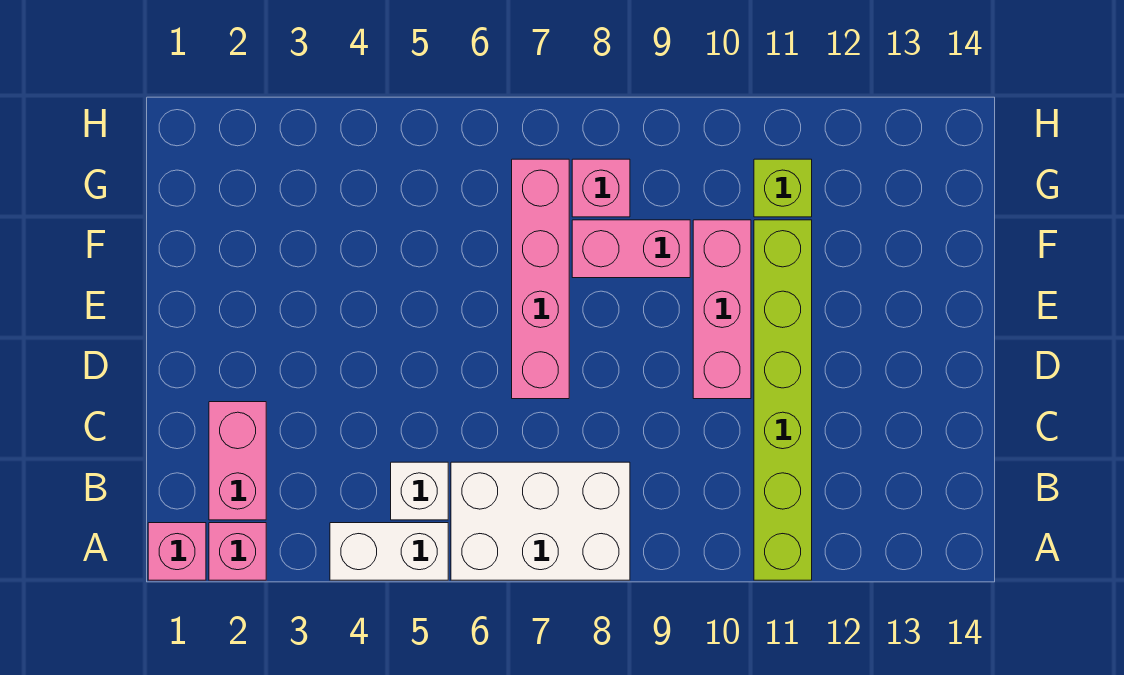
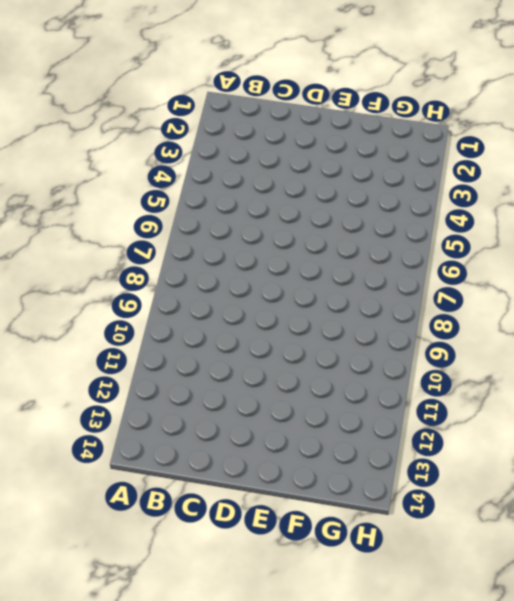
none -> pink 1x1 brick [148,523,206,580]
none -> pink 1x1 brick [209,523,266,580]
none -> white 1x2 brick [330,523,448,580]

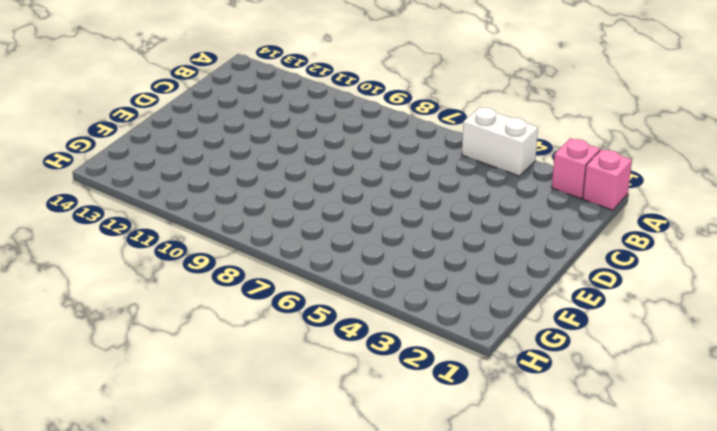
none -> white 2x3 brick [451,462,630,580]
none -> lime 1x6 brick [754,220,812,580]
none -> pink 1x2 brick [209,402,266,520]

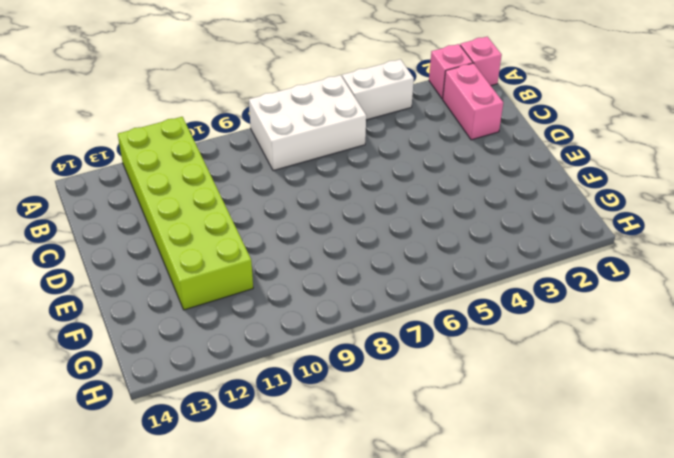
lime 2x6 brick [118,117,253,310] -> lime 1x6 brick [754,220,812,580]
none -> white 1x1 brick [391,462,448,520]
none -> pink 1x4 brick [512,159,569,399]
none -> pink 1x3 brick [693,220,751,399]

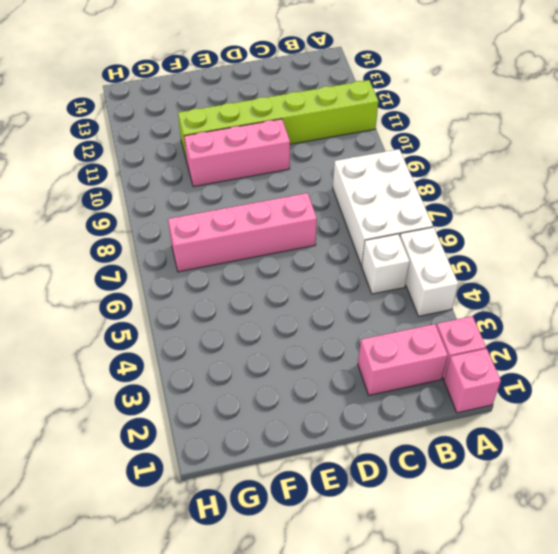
none -> pink 1x2 brick [572,220,690,278]
none -> pink 1x1 brick [572,159,630,217]
none -> lime 1x1 brick [754,159,812,217]

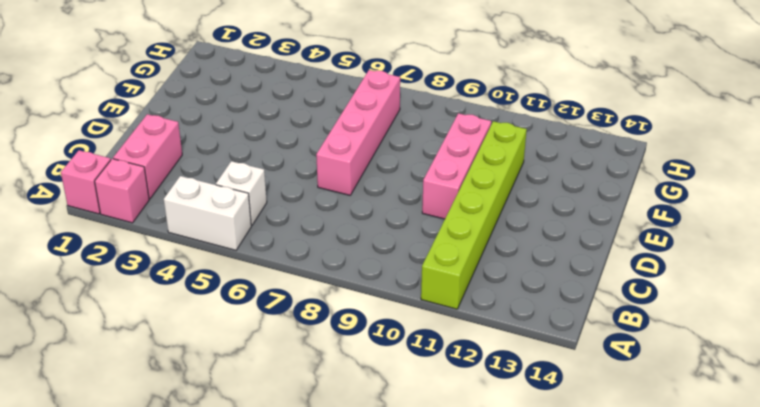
none -> white 2x3 brick [451,462,630,580]
none -> pink 1x2 brick [572,220,690,278]
none -> pink 1x1 brick [572,159,630,217]

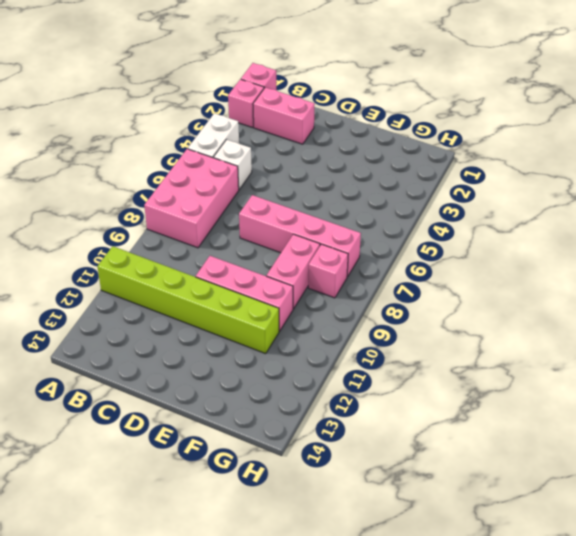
pink 2x3 brick [144,149,239,248] -> white 2x3 brick [451,462,630,580]
none -> lime 1x1 brick [754,159,812,217]

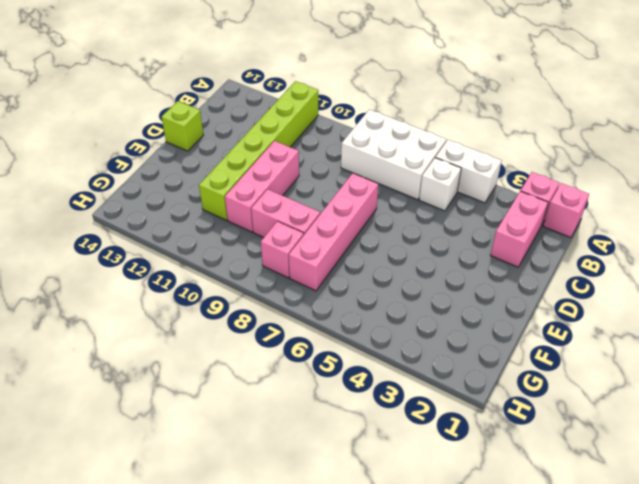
lime 1x1 brick [162,101,203,151] -> lime 1x1 brick moved to [754,159,812,217]

